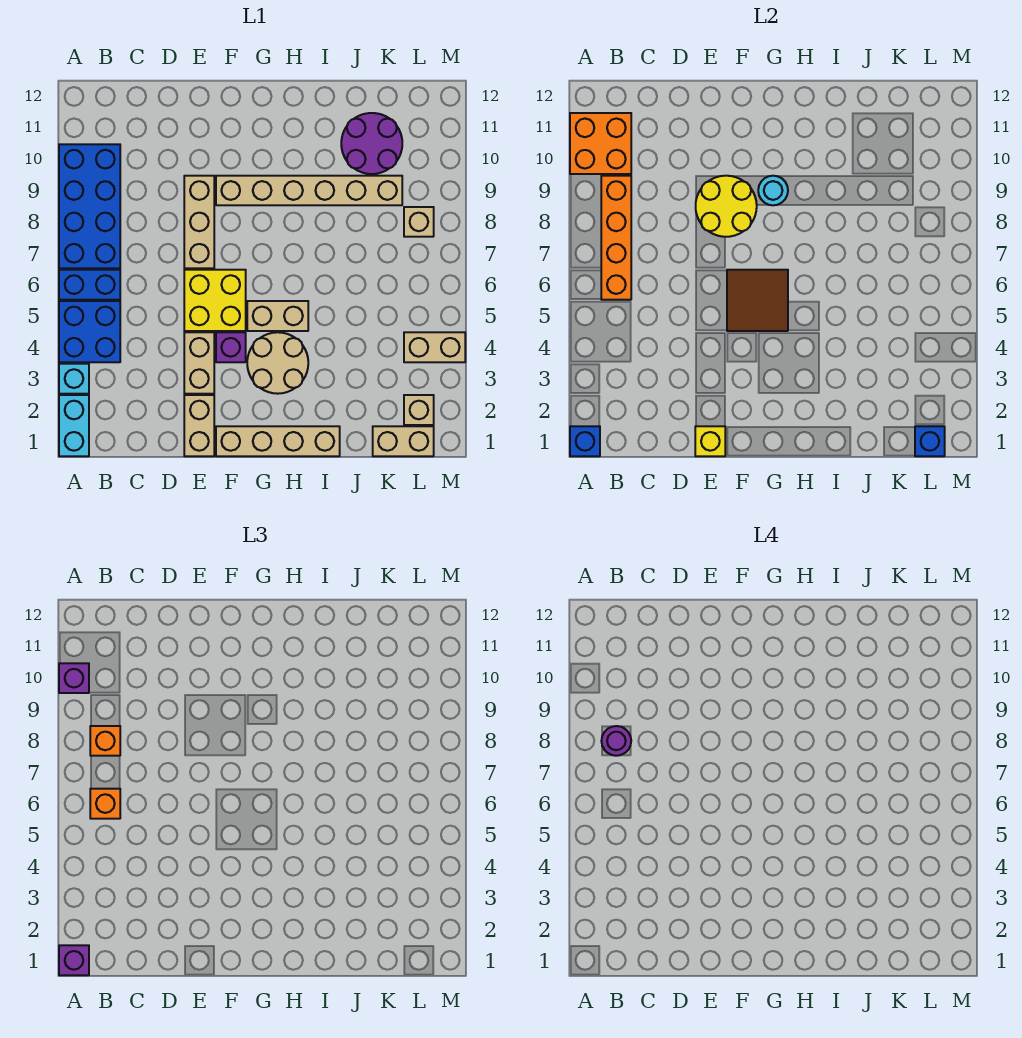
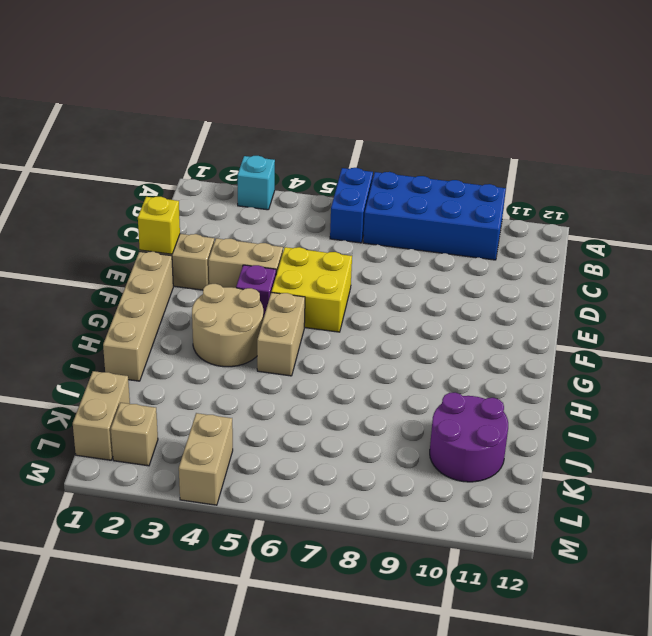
none -> cyan 1x2 brick [59,395,89,456]
none -> blue 2x2 brick [59,301,120,362]
none -> tan 1x3 brick [184,176,214,268]
none -> tan 1x6 brick [216,176,402,205]

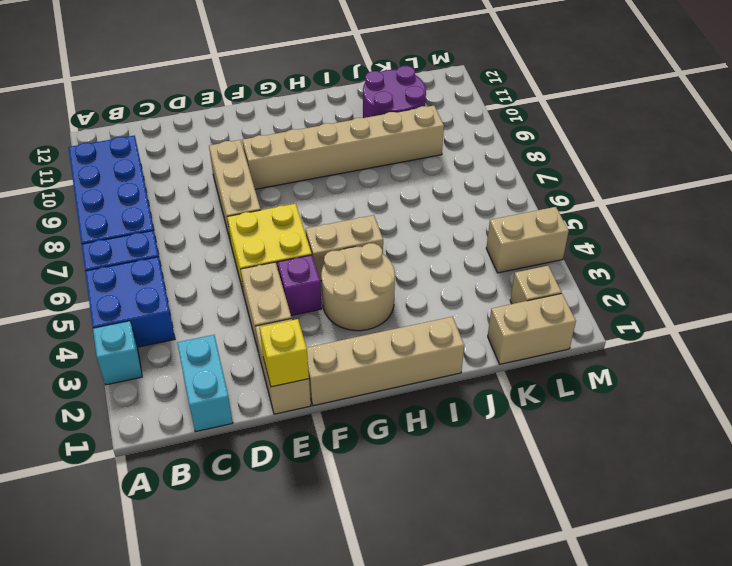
cyan 1x2 brick [177,335,233,432] -> cyan 1x2 brick moved to [59,395,89,456]
none -> tan 1x1 brick [404,207,434,237]
none -> blue 1x1 brick [570,426,600,456]
none -> orange 2x2 brick [570,113,631,174]
none -> orange 1x4 brick [601,176,631,300]

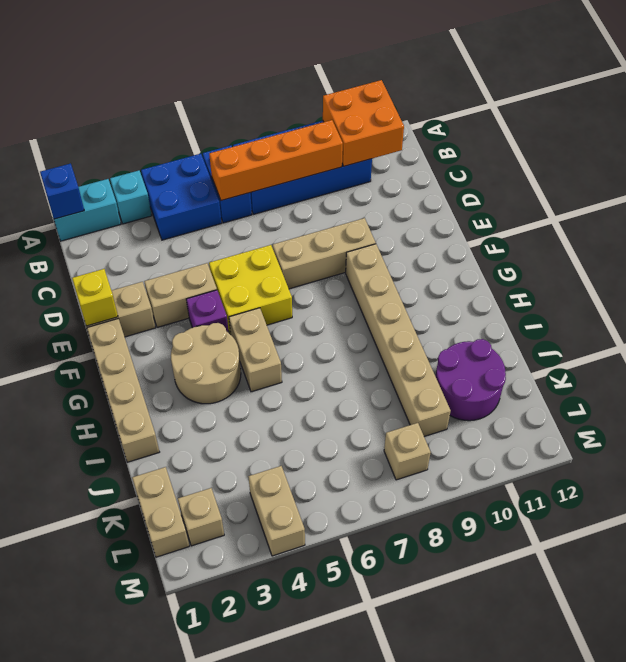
none -> yellow 2x2 round brick [696,176,757,237]
none -> brown 2x2 tile [727,270,788,331]
none -> cyan 1x1 round brick [758,176,788,205]
none -> blue 1x1 brick [915,426,945,456]

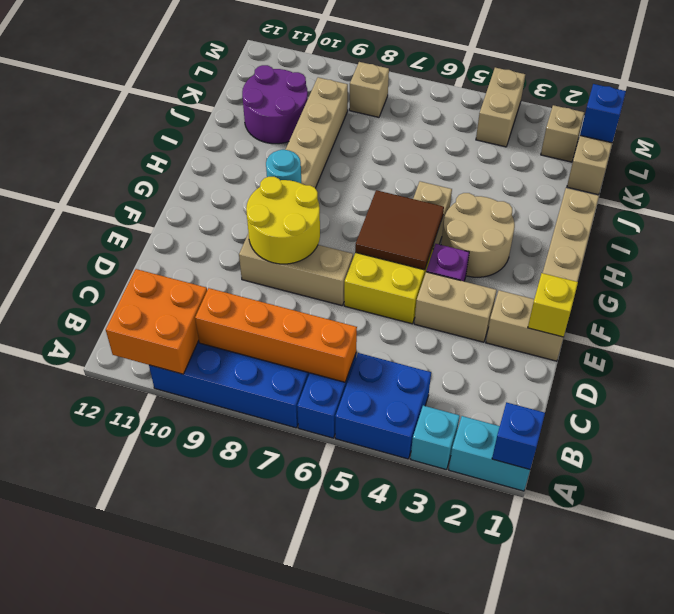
none -> purple 1x1 brick [59,945,89,975]
none -> purple 1x1 brick [59,663,89,693]
none -> orange 1x1 brick [90,789,120,819]
none -> orange 1x1 brick [90,726,120,756]

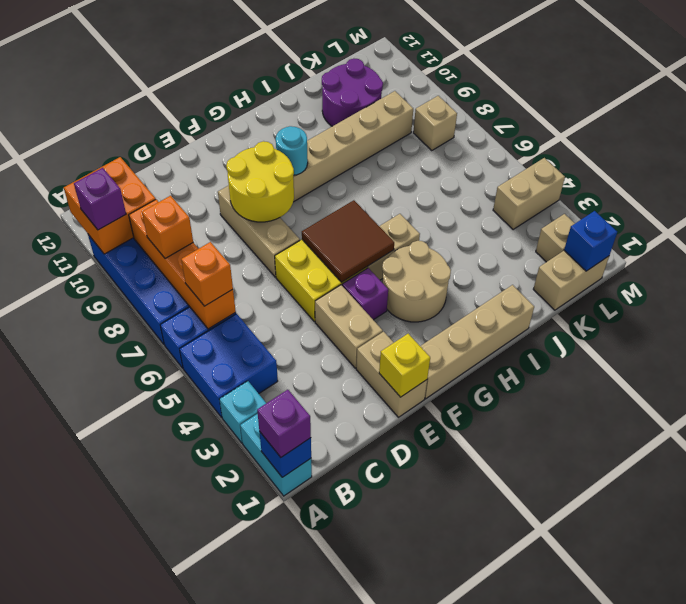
none -> purple 1x1 round brick [602,726,631,756]

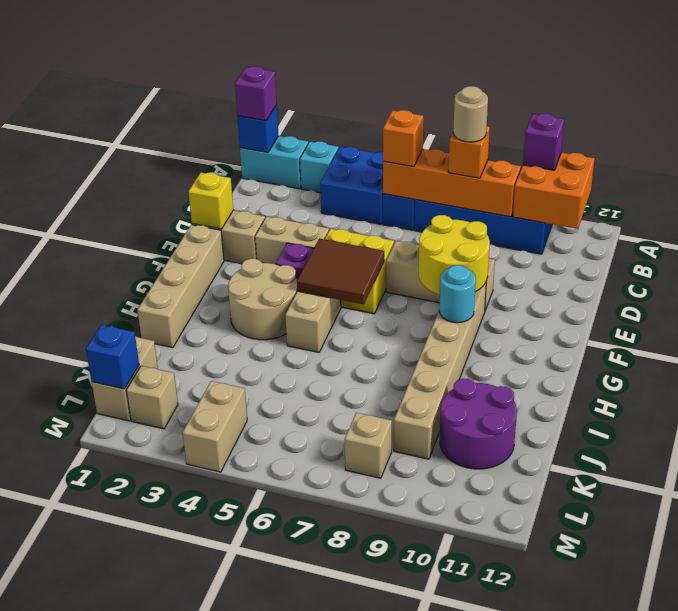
tan 1x1 round brick [453,86,488,142] -> purple 1x1 round brick [602,726,631,756]

